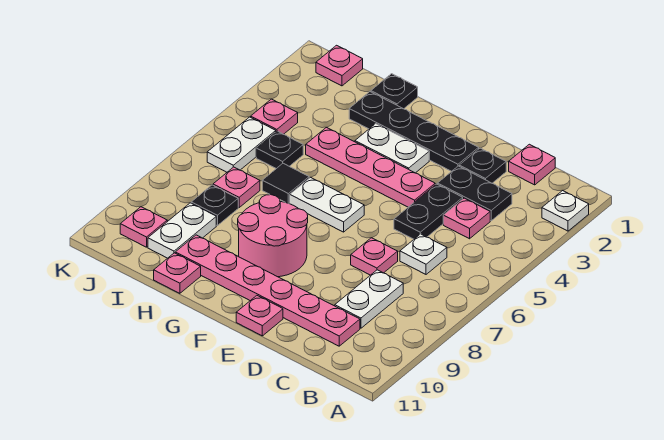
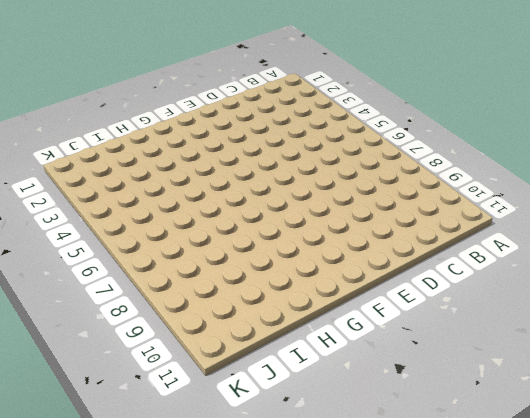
none -> white 1x1 plate [542,191,589,231]
none -> pink 1x1 plate [509,144,555,185]
none -> black 1x2 plate [438,166,512,221]

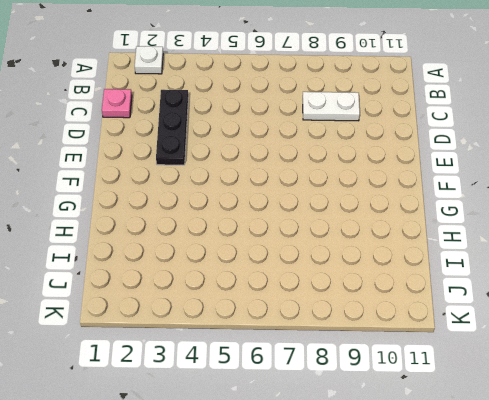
black 1x3 plate [156,90,188,165] -> black 1x2 plate [438,166,512,221]
none -> pink 1x1 plate [443,198,490,239]
none -> white 1x1 plate [400,234,447,274]
none -> pink 1x6 plate [175,235,360,346]

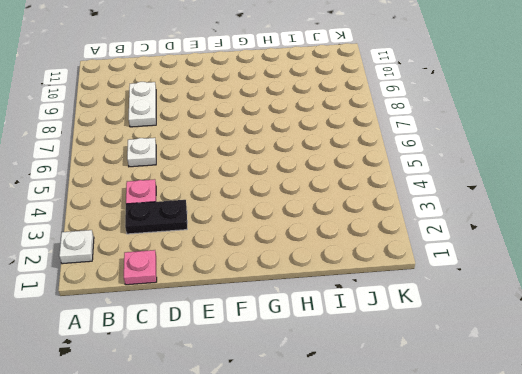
none -> pink 1x6 plate [175,235,360,346]
none -> black 1x1 plate [459,148,506,183]
none -> black 1x2 plate [394,184,463,239]

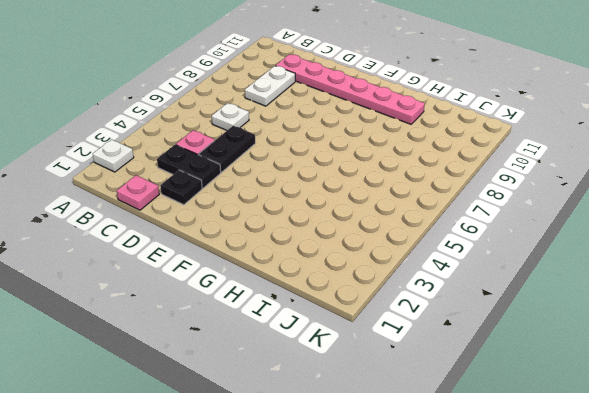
none -> pink 1x1 plate [351,238,398,275]
none -> black 1x4 plate [349,92,479,171]
none -> pink 1x4 plate [306,127,435,207]

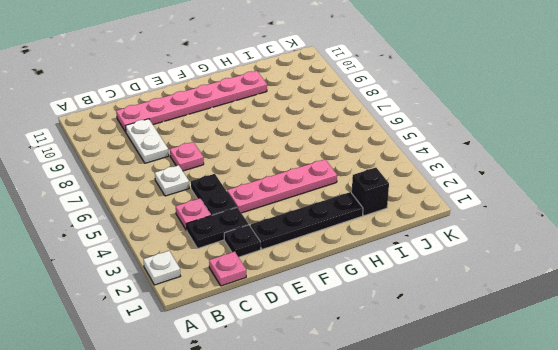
black 1x1 brick [352,168,389,216] -> none
none -> pink 1x1 plate [236,296,283,336]
none -> white 1x2 plate [355,124,429,173]
none -> white 1x2 plate [289,177,364,232]

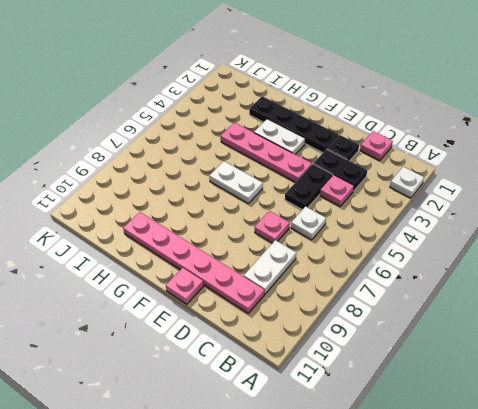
none -> pink 2x2 round brick [238,195,308,277]
none -> black 1x1 plate [371,74,418,109]
none -> black 1x1 tile [262,163,309,203]

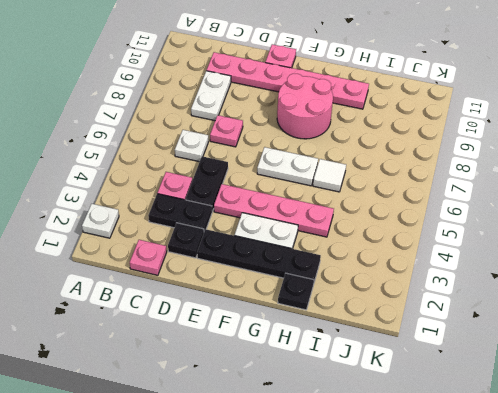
white 1x1 tile [313,159,346,192] -> black 1x1 tile [262,163,309,203]
none -> pink 1x1 plate [154,253,201,293]
none -> black 1x1 plate [256,131,303,169]
none -> pink 1x1 plate [213,167,260,207]

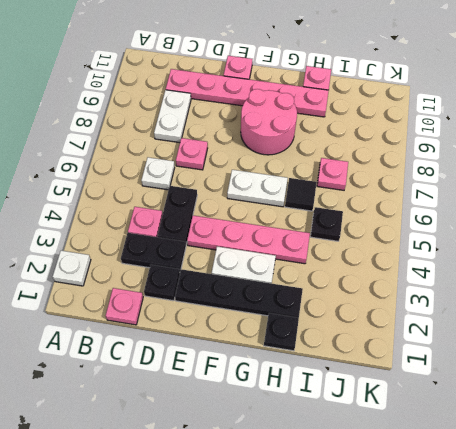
none -> black 1x1 plate [191,185,238,226]
none -> white 1x2 plate [148,203,216,258]
none -> pink 1x1 plate [316,45,363,86]

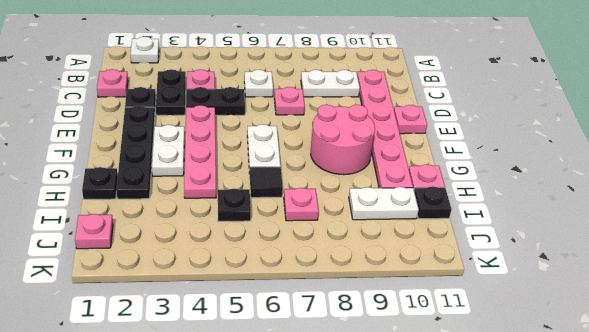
black 1x1 plate [414,186,451,219] -> black 1x1 plate moved to [191,185,238,226]
none -> pink 1x1 plate [251,99,298,134]
none -> white 1x2 plate [207,117,276,172]
none -> pink 1x1 plate [120,207,167,247]

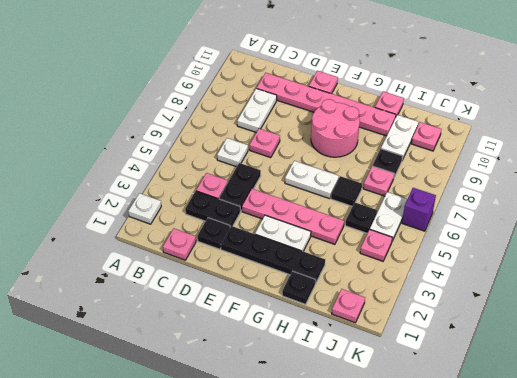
purple 1x1 brick [402,188,436,231] -> none

